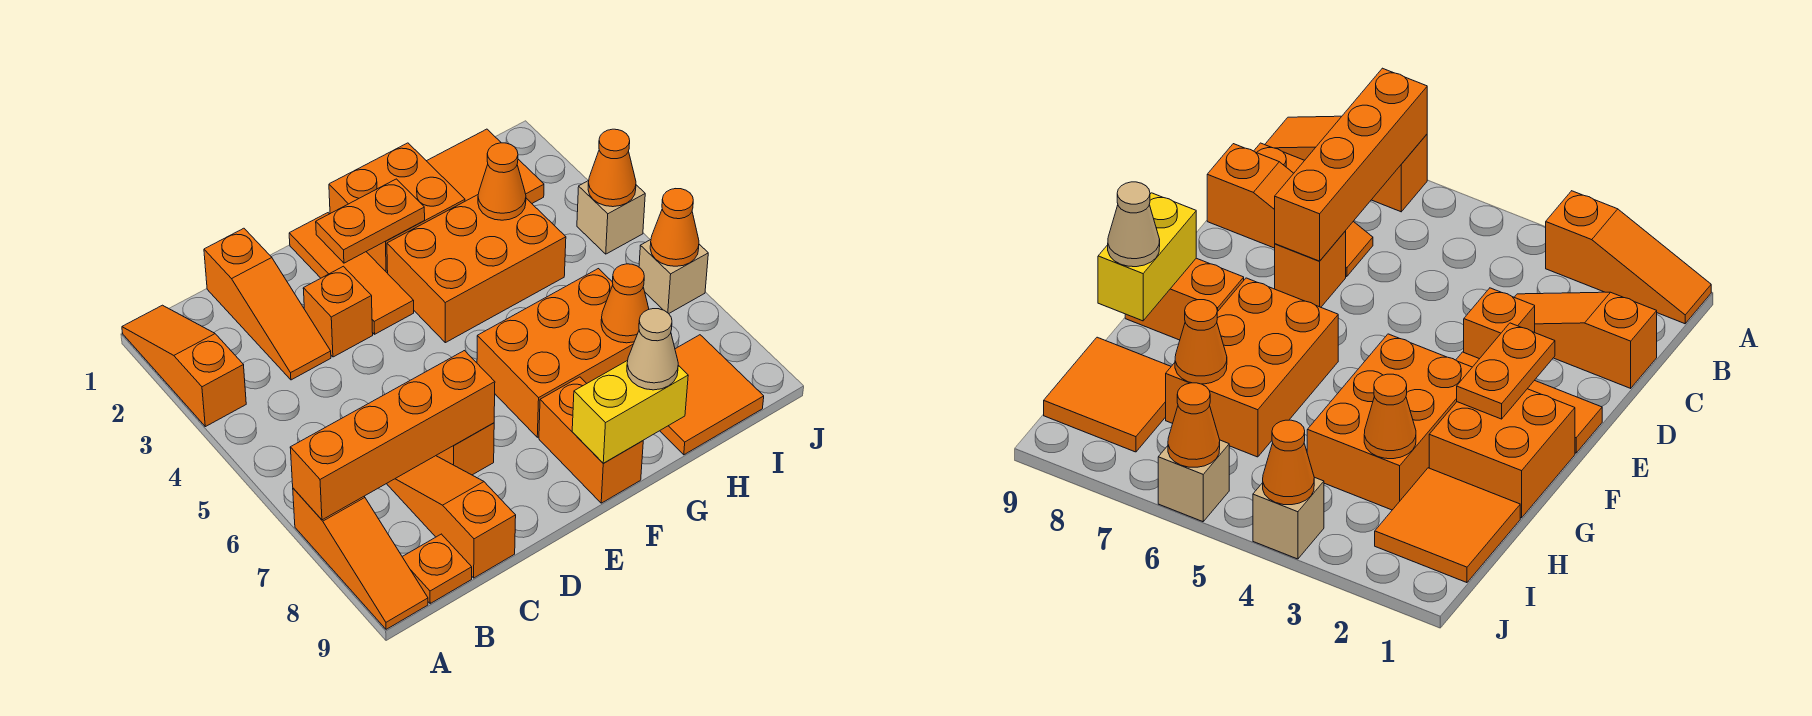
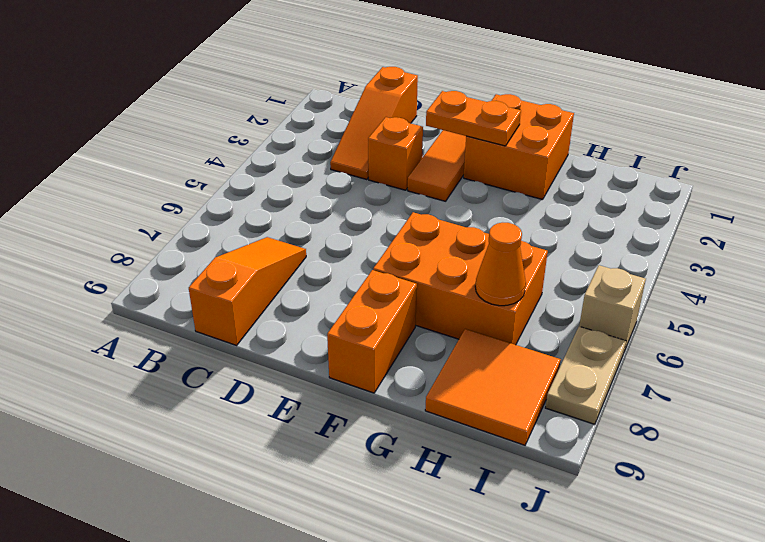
tan 1x2 plate [545,327,626,424] -> none
none -> orange 1x3 slope [122,305,246,427]
none -> orange 1x3 slope [293,488,428,629]
none -> orange 1x1 plate [402,534,472,604]

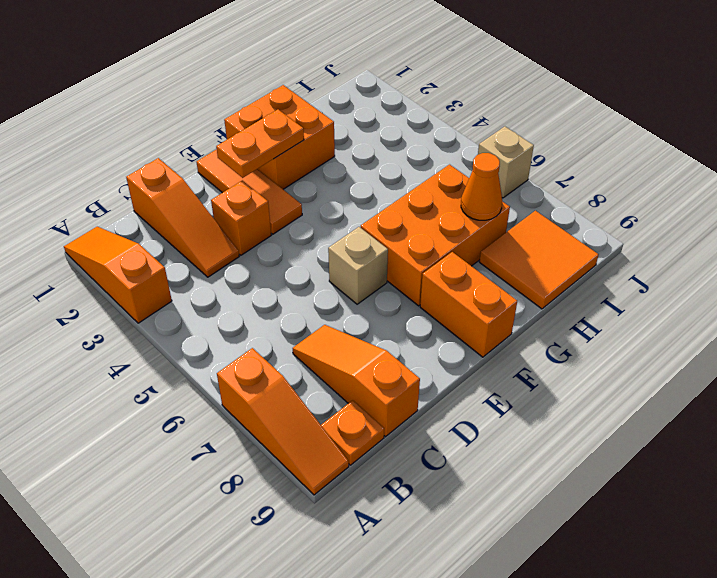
tan 1x1 brick [328,227,388,304] -> tan 1x1 brick moved to [577,181,645,254]
none -> orange 1x1 brick [436,423,494,475]
none -> orange 2x3 brick [387,195,566,343]
none -> orange 2x2 tile [427,129,544,203]

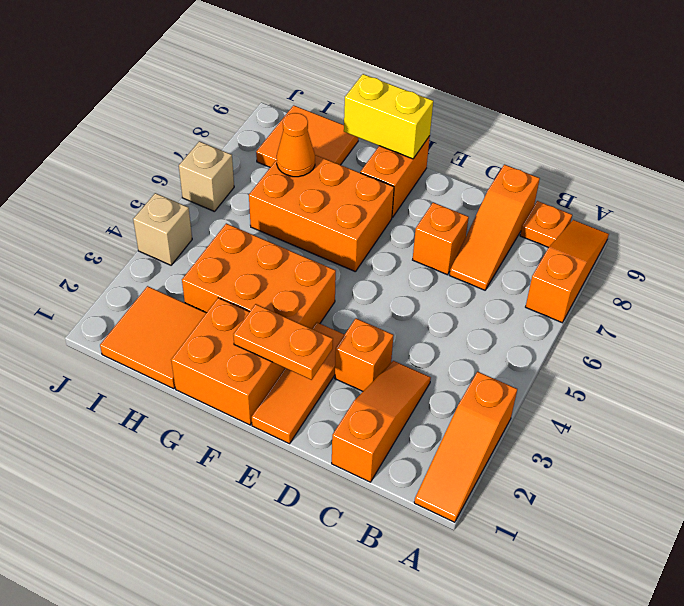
none -> orange 1x4 brick [290,351,495,520]
none -> orange 1x1 cone [478,143,526,220]
none -> orange 1x1 cone [588,129,636,207]

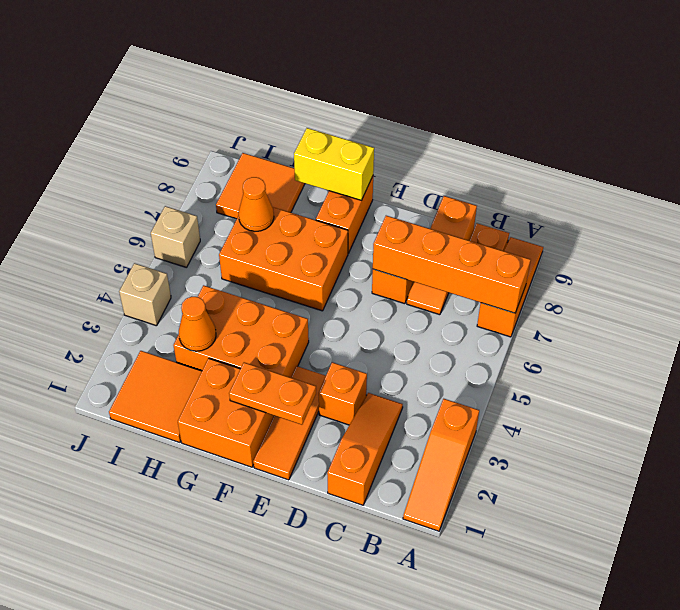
none -> orange 1x1 cone [588,129,636,207]
none -> orange 1x1 cone [650,189,699,266]
none -> tan 1x1 cone [627,309,678,390]

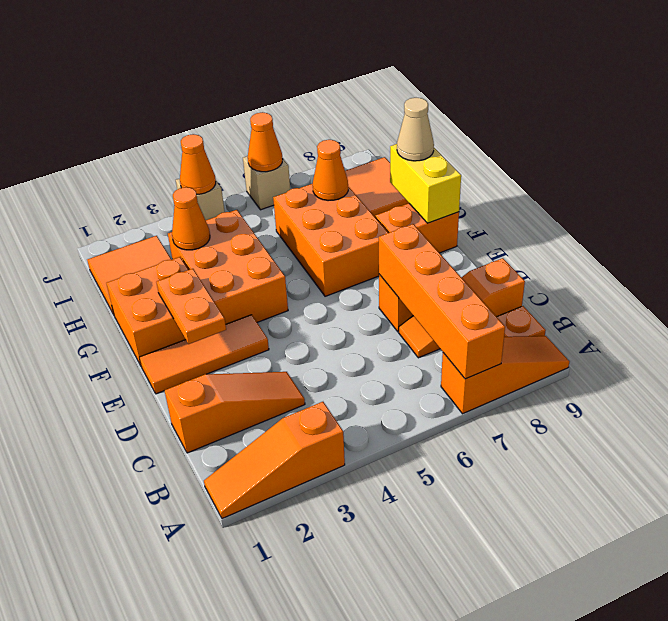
none -> orange 1x1 brick [303,266,373,357]

